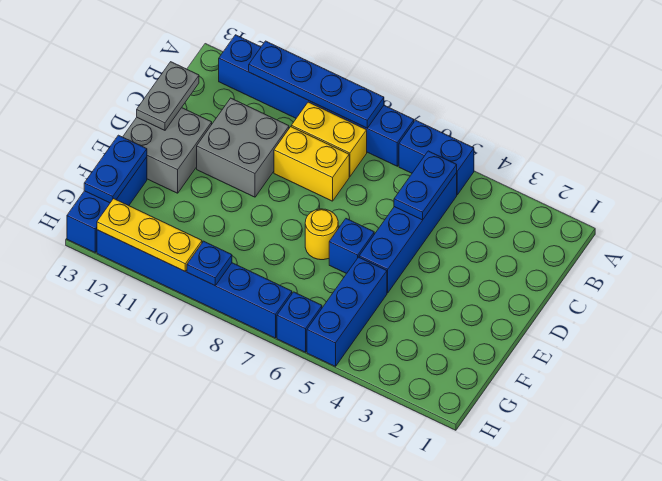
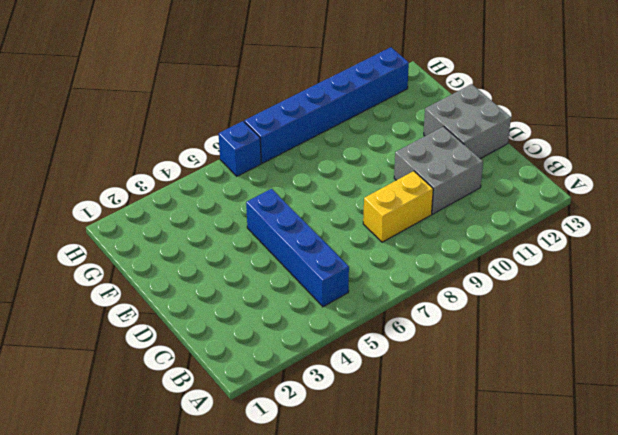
none -> blue 1x2 brick [399,120,474,195]
none -> blue 1x6 brick [219,35,414,166]
none -> yellow 1x2 brick [291,102,367,177]

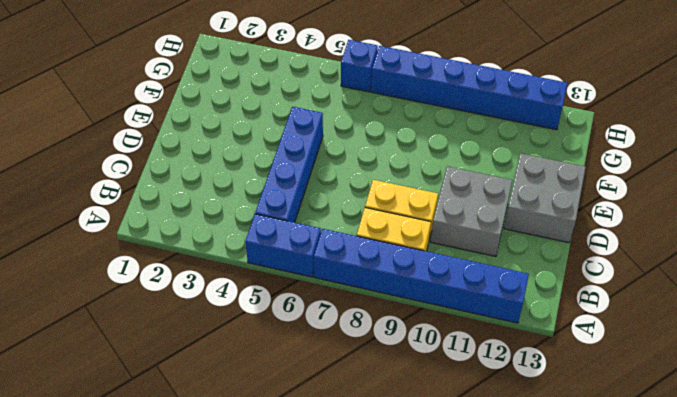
none -> blue 1x1 brick [329,219,374,274]
none -> yellow 1x1 round brick [305,209,338,260]
none -> blue 1x3 brick [307,257,387,367]

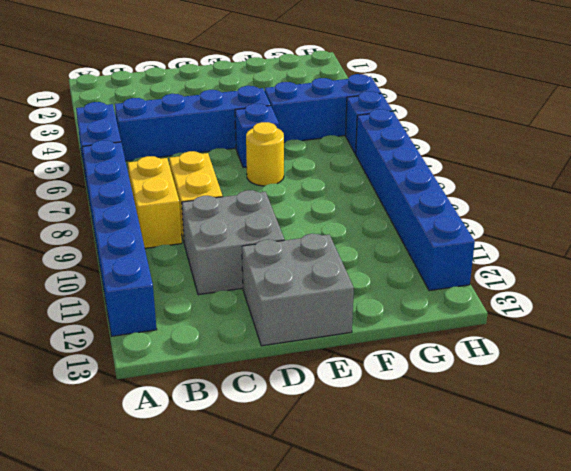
none -> blue 1x3 brick [67,157,147,252]
none -> blue 1x4 plate [249,41,384,128]
none -> blue 1x2 plate [394,151,457,220]

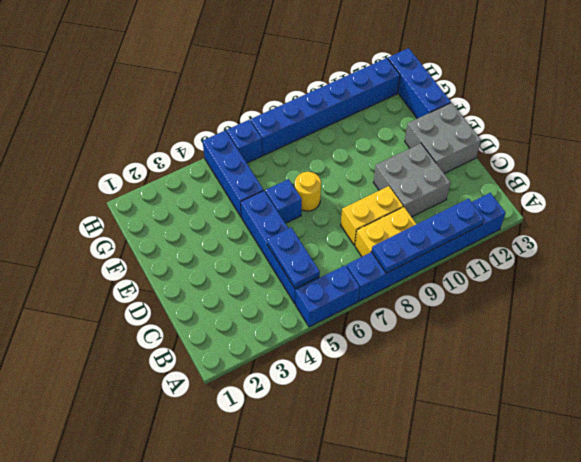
none -> grey 1x2 plate [137,62,199,130]
none -> blue 1x2 plate [84,135,147,203]
none -> blue 1x1 plate [187,241,232,286]

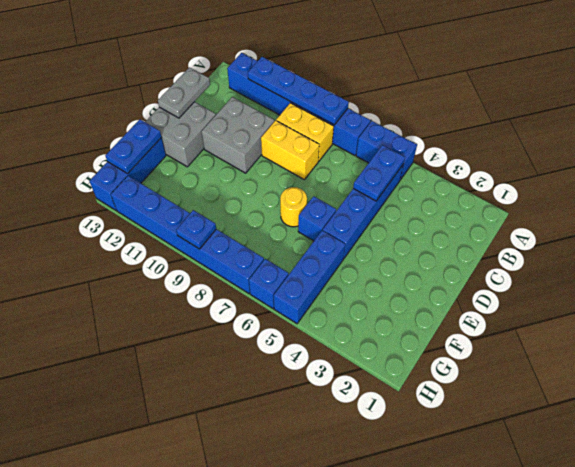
none -> yellow 1x3 plate [97,199,202,271]

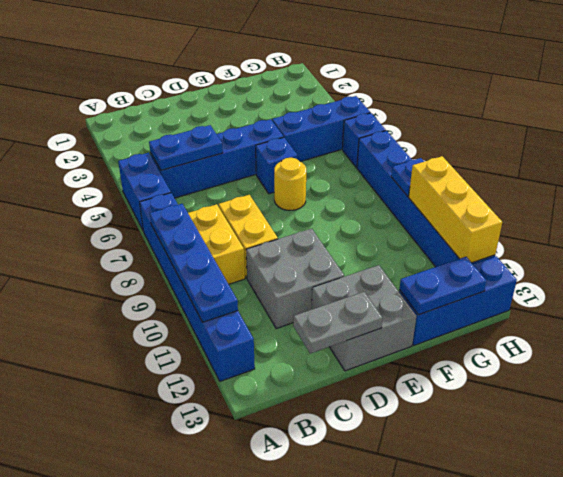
yellow 1x3 brick [409,156,502,263] -> yellow 1x3 plate [97,199,202,271]

